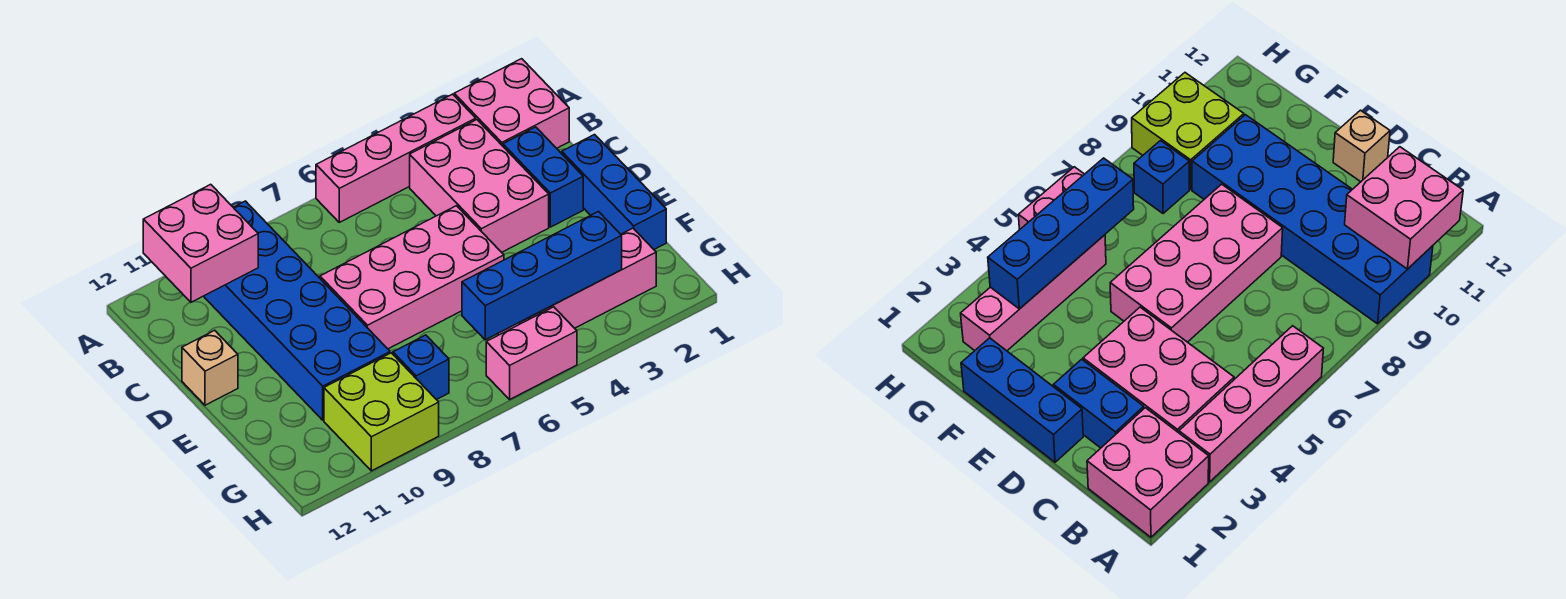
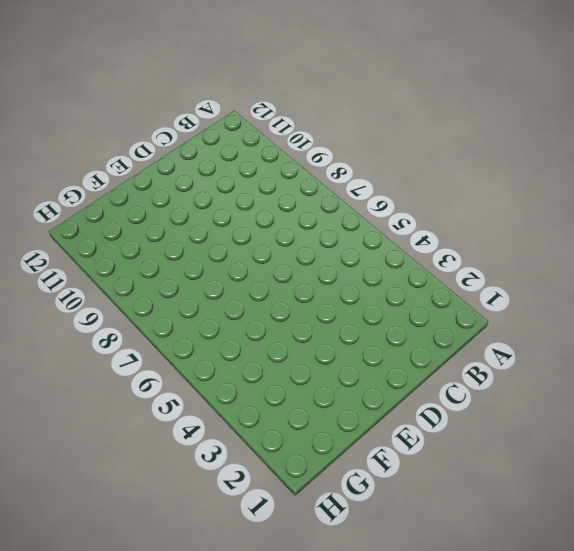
none -> pink 2x2 brick [454,59,569,148]
none -> pink 1x4 brick [316,94,476,222]
none -> blue 2x6 brick [204,201,390,420]

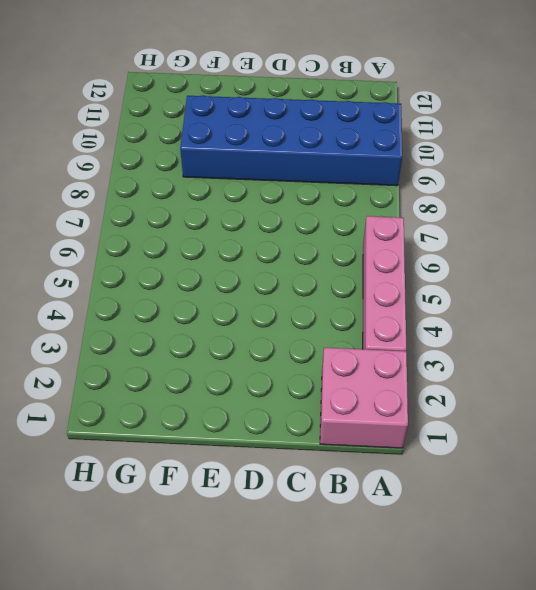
none -> pink 2x3 brick [410,120,549,252]
none -> blue 1x2 brick [503,127,583,227]
none -> blue 1x3 brick [562,135,666,249]

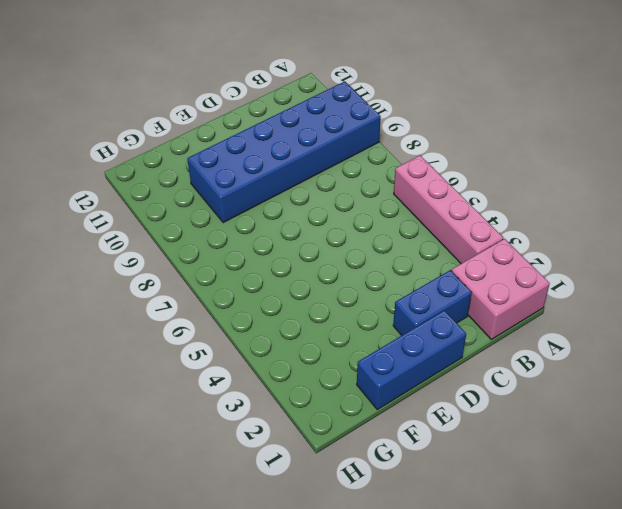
none -> pink 2x3 brick [410,120,549,252]
none -> pink 2x4 brick [320,206,504,349]
none -> tan 1x1 brick [182,330,238,405]

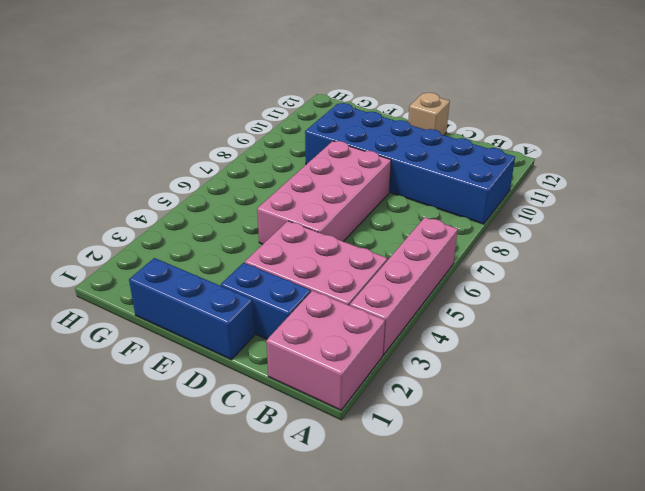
none -> pink 1x4 brick [498,228,656,335]
none -> blue 1x1 brick [393,335,449,400]
none -> lime 2x2 brick [324,353,439,471]

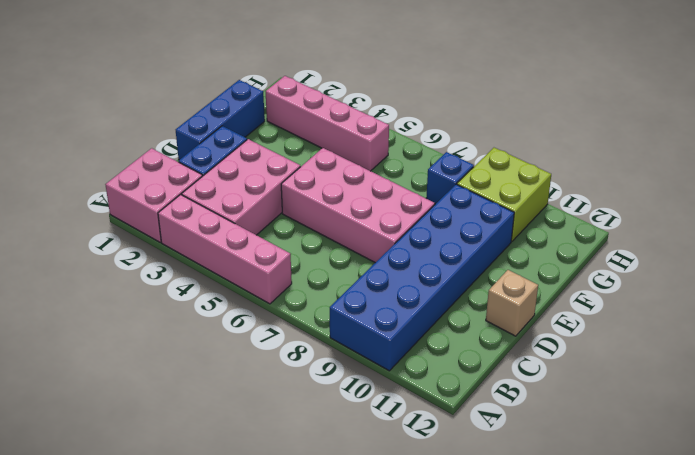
none -> pink 1x2 brick [486,307,577,399]
none -> pink 2x2 brick [143,184,258,302]
none -> blue 1x4 brick [462,212,622,340]

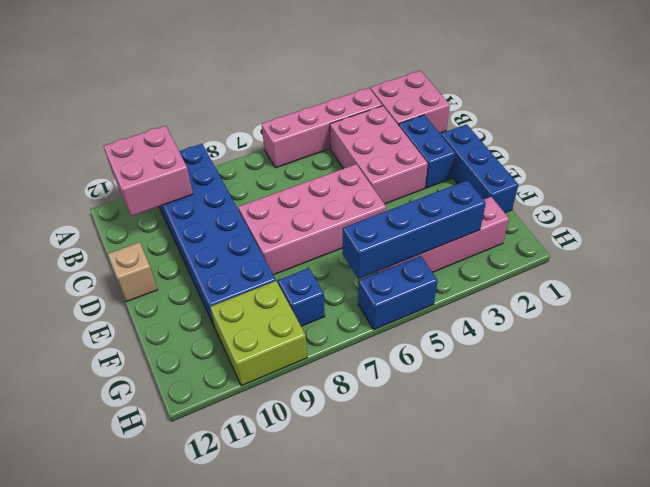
blue 1x2 brick [358,256,438,329] -> pink 1x2 brick [486,307,577,399]

